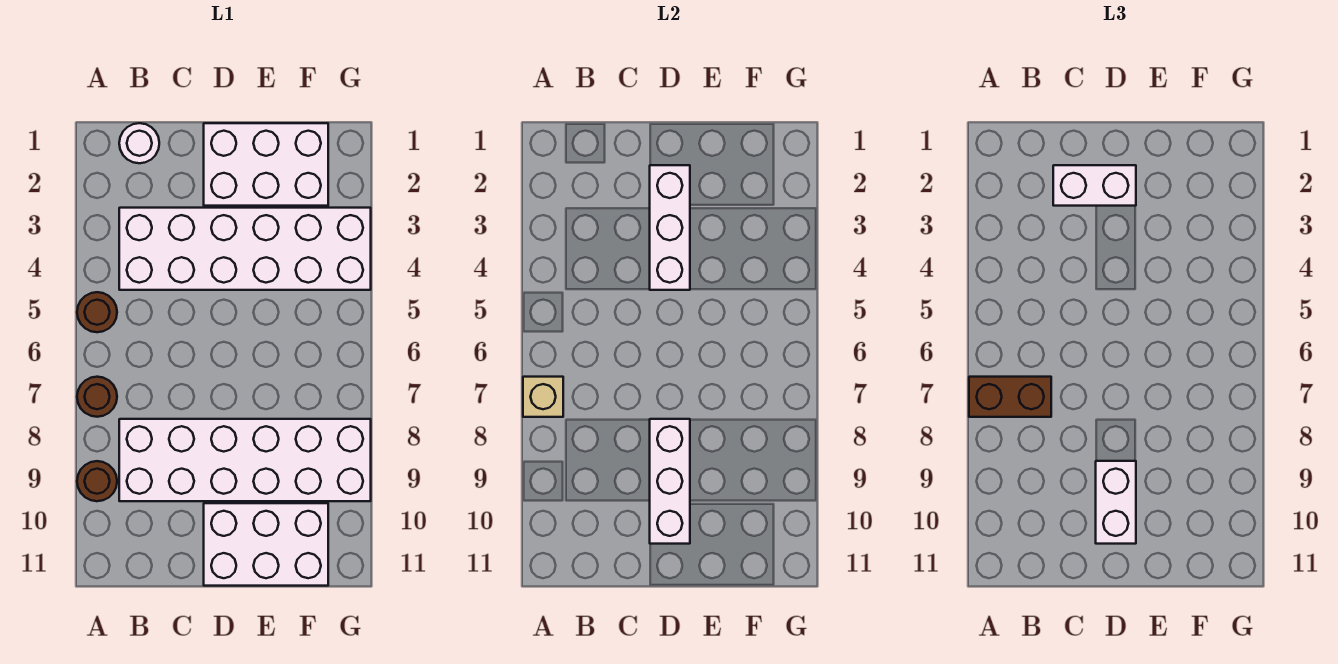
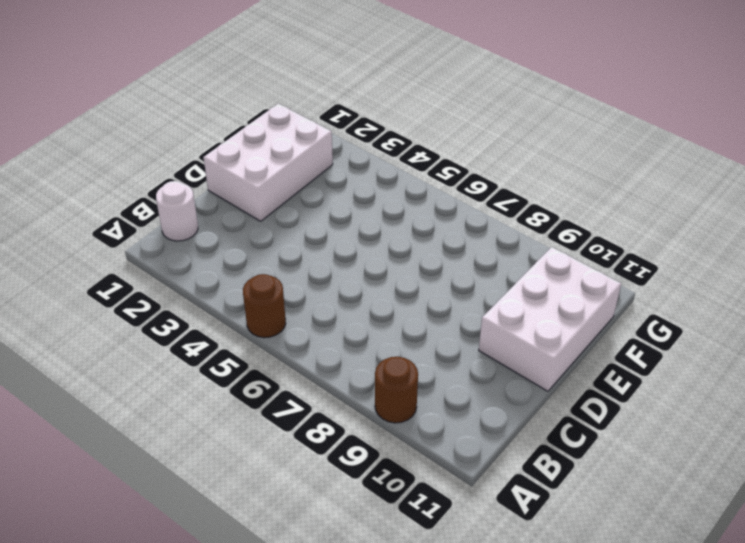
none -> brown 1x1 round brick [77,377,117,417]
none -> white 2x6 brick [119,208,371,290]
none -> white 2x6 brick [119,419,371,501]

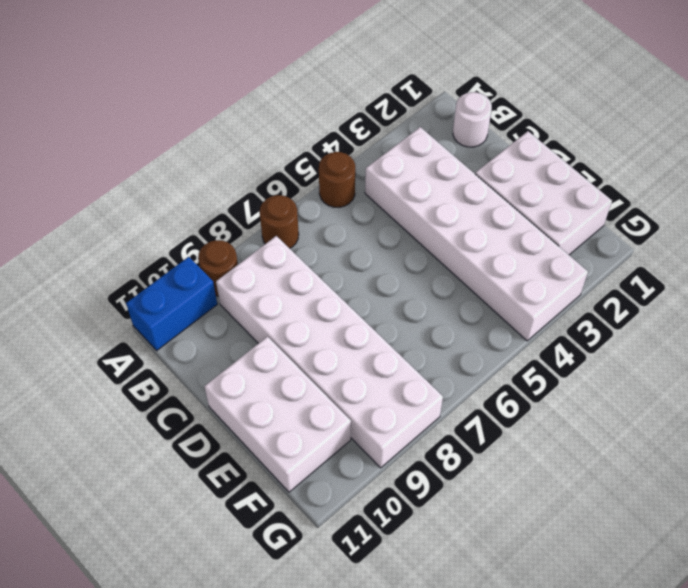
blue 1x2 brick [126,257,217,350] -> none
none -> tan 1x1 brick [523,377,563,417]
none -> white 1x3 brick [650,165,690,290]
none -> white 1x3 brick [650,419,690,544]

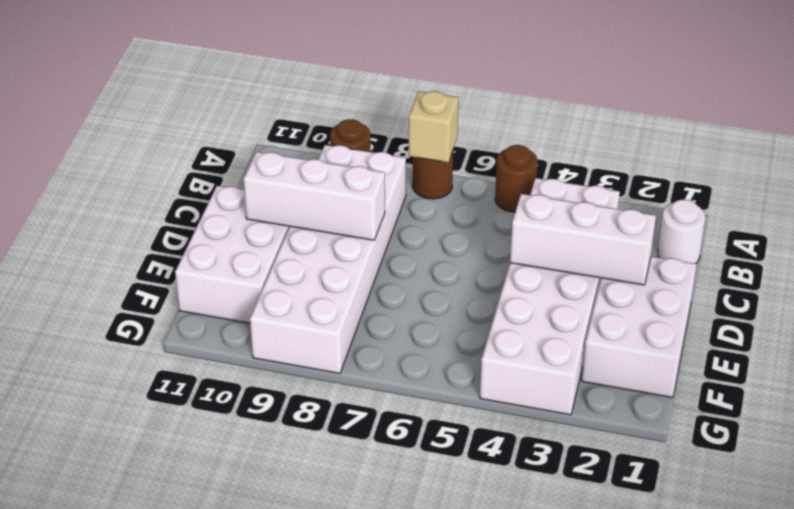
none -> brown 1x2 brick [969,377,1051,417]
none -> white 1x2 brick [1053,165,1136,206]
none -> white 1x2 brick [1096,461,1136,544]

